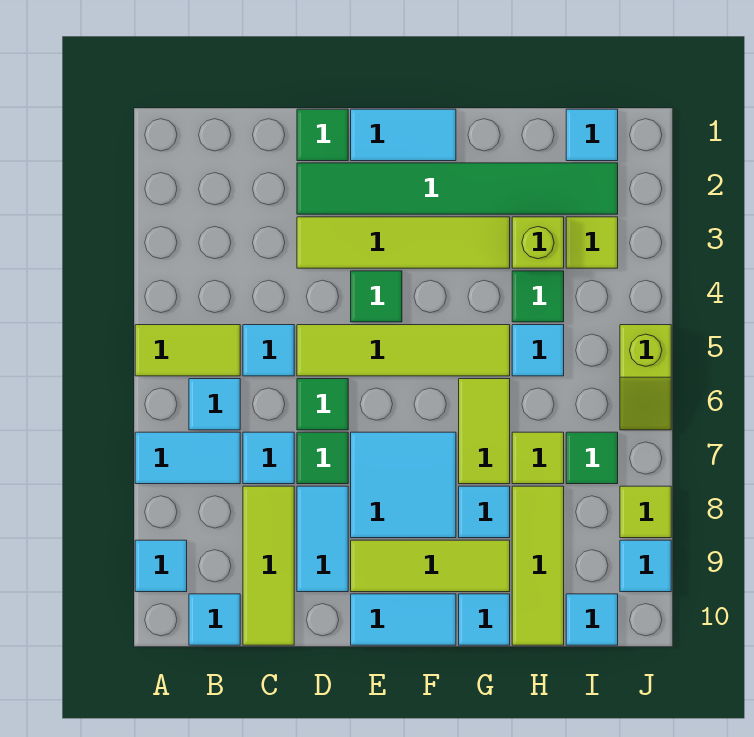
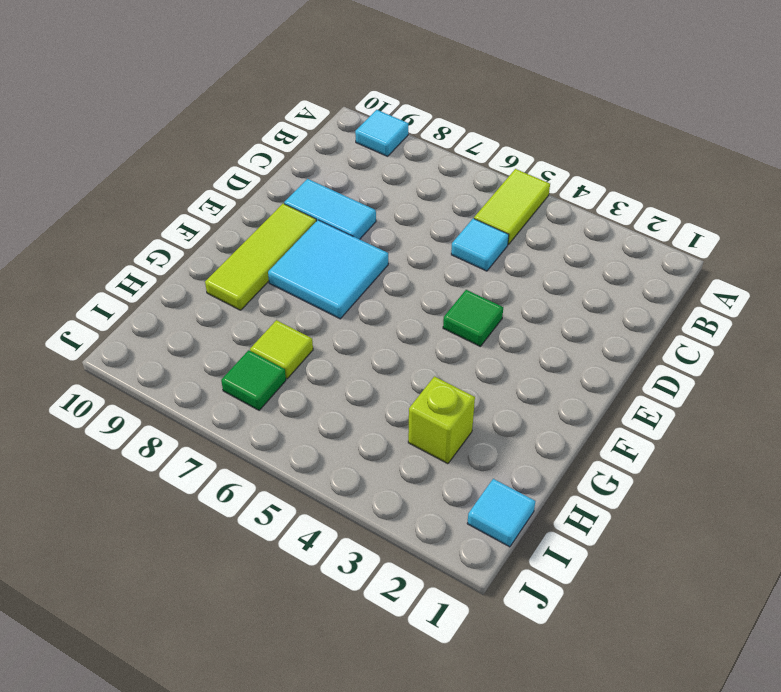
none -> cyan 1x2 tile [135,432,240,484]
none -> cyan 1x1 tile [189,379,240,430]
none -> cyan 1x1 tile [189,594,240,645]
none -> cyan 1x1 tile [243,432,294,484]

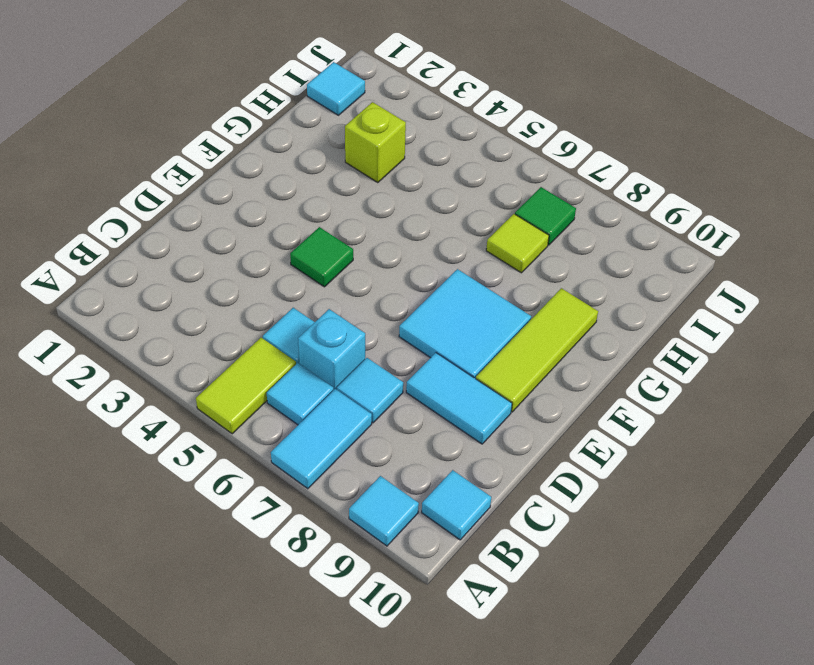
cyan 1x1 brick [298,309,365,390] -> none
none -> lime 1x3 tile [243,486,294,645]
none -> green 1x1 tile [297,109,348,161]
none -> green 1x6 tile [297,163,618,214]
none -> lime 1x4 tile [297,217,510,268]

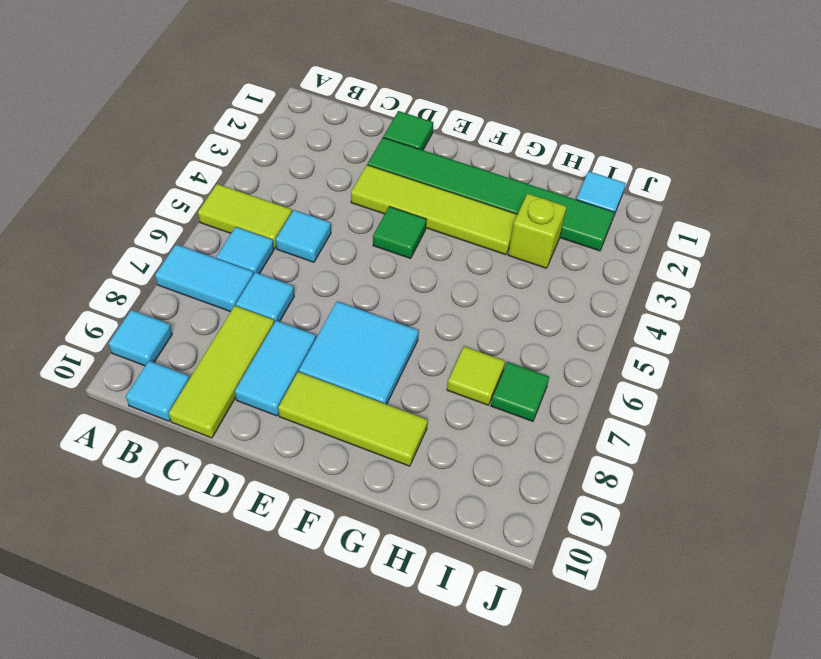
none -> lime 1x4 tile [297,325,510,376]
none -> green 1x1 tile [297,379,348,430]
none -> green 1x1 tile [297,432,348,484]
none -> cyan 1x2 tile [351,109,456,161]

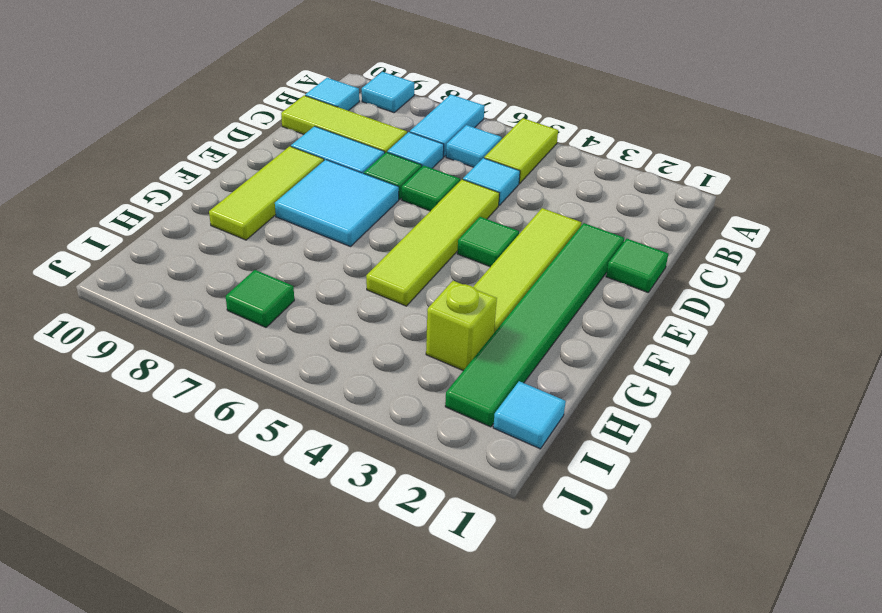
none -> cyan 1x2 tile [351,109,456,161]
none -> cyan 1x2 tile [351,594,456,645]
none -> lime 1x2 tile [459,379,510,484]
none -> cyan 1x1 tile [459,486,510,538]

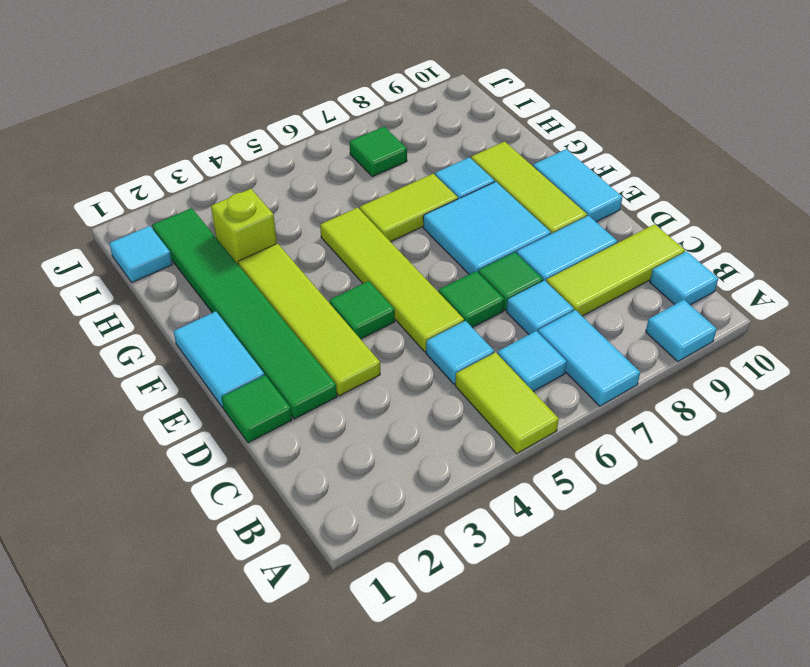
none -> cyan 1x1 tile [459,594,510,645]
none -> green 1x1 tile [512,271,564,322]
none -> cyan 1x1 tile [512,325,564,376]
none -> lime 1x1 tile [512,432,564,484]

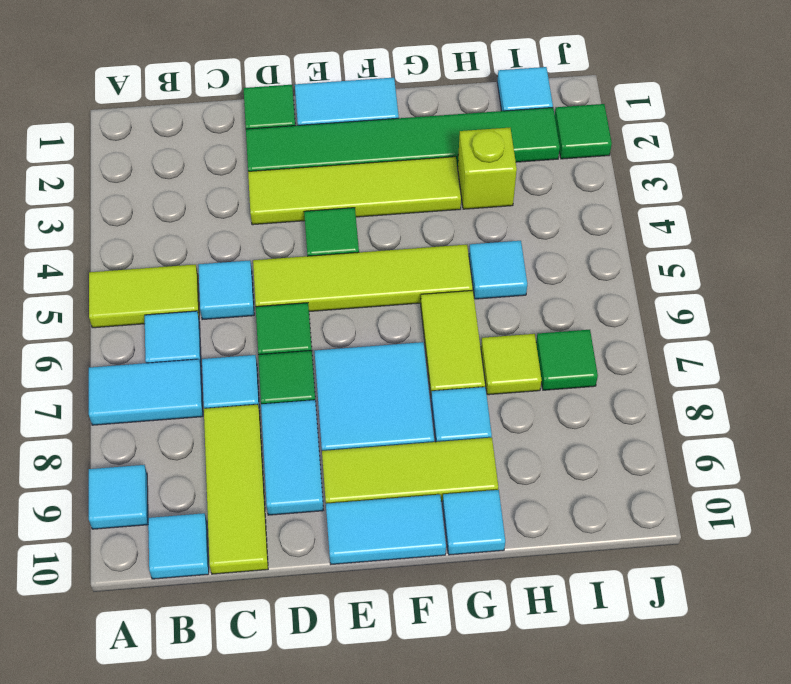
green 1x1 tile [555,104,612,159] -> green 1x1 tile moved to [512,271,564,322]
none -> lime 1x3 tile [512,486,564,645]
none -> lime 1x1 tile [566,217,618,268]
none -> cyan 1x1 tile [566,594,618,645]
none -> lime 1x2 slope [620,325,671,430]

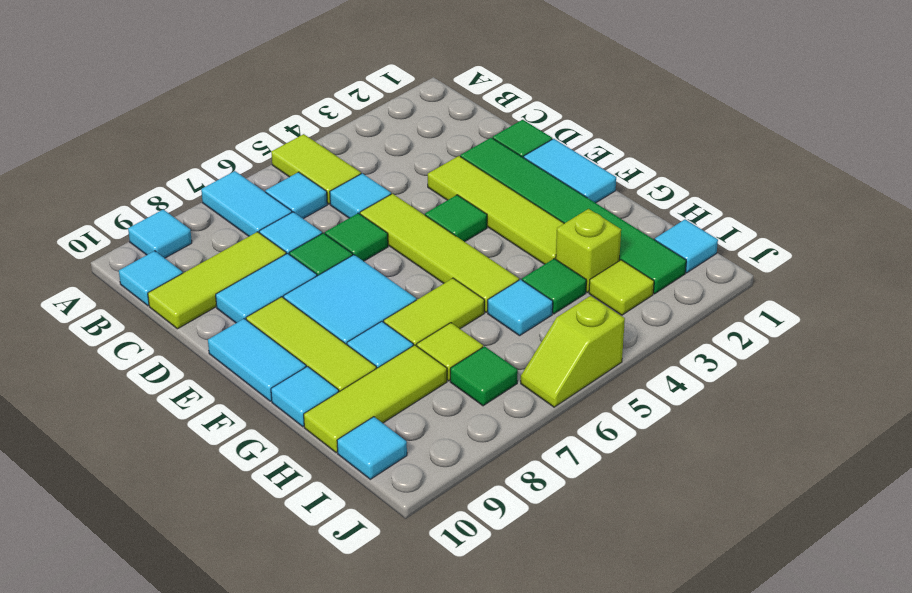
none -> lime 1x1 tile [620,486,671,538]
none -> cyan 1x1 tile [620,540,671,592]

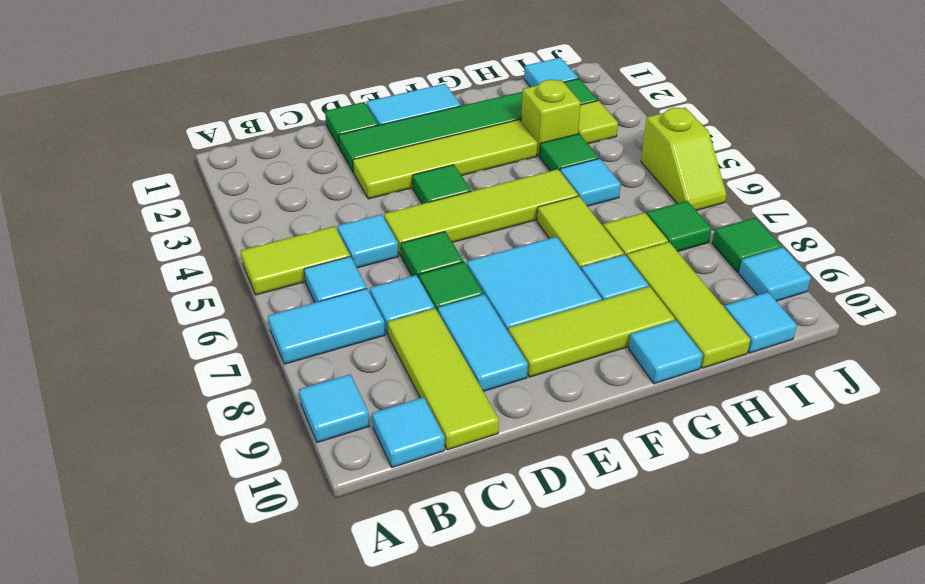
green 1x1 tile [712,218,782,272] -> lime 1x1 tile [620,486,671,538]
none -> cyan 1x2 tile [351,594,456,645]

